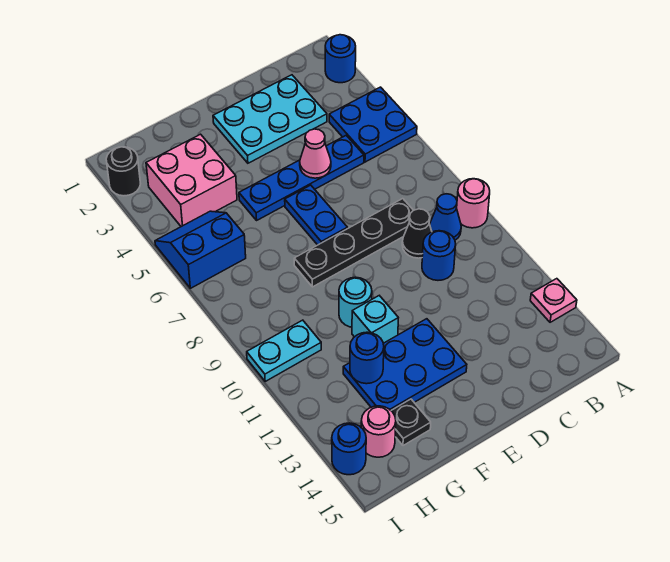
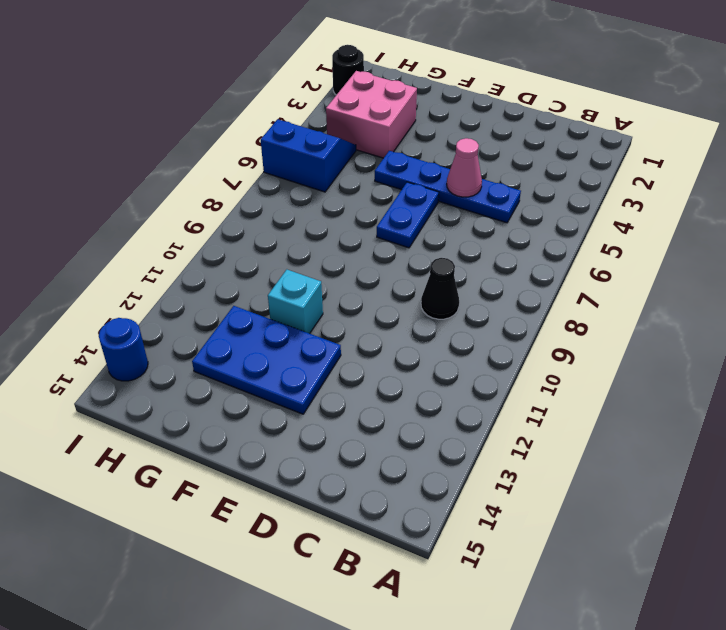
none -> blue 1x1 round brick [325,35,356,83]
none -> blue 2x2 plate [329,87,417,162]
none -> pink 1x1 round brick [457,179,490,228]

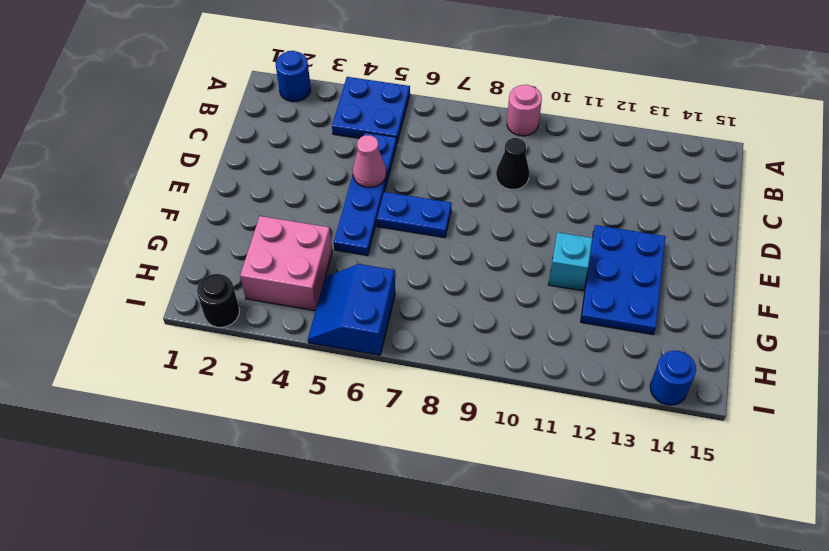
none -> pink 1x1 plate [530,279,577,322]
none -> blue 1x1 cone [430,194,461,240]
none -> cyan 2x3 plate [213,75,327,163]

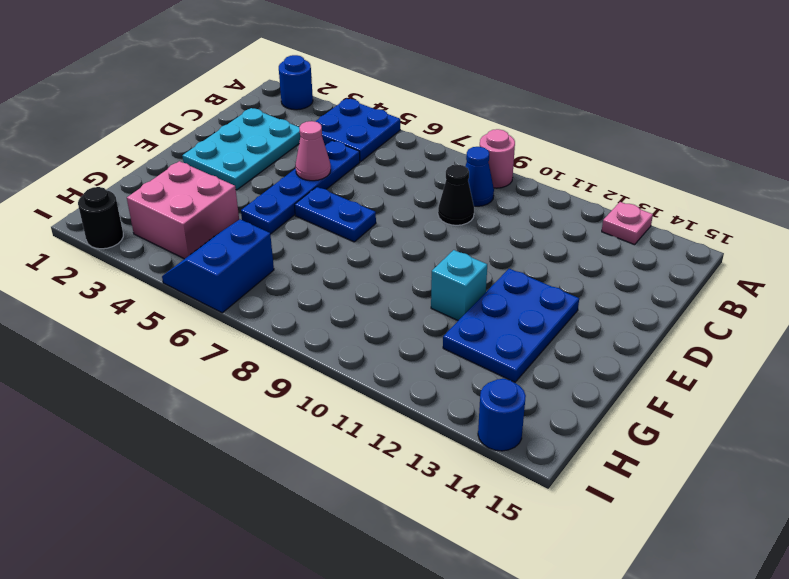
none -> black 1x4 plate [294,199,413,287]
none -> blue 1x1 round brick [422,231,456,280]
none -> cyan 1x1 round brick [339,277,372,327]

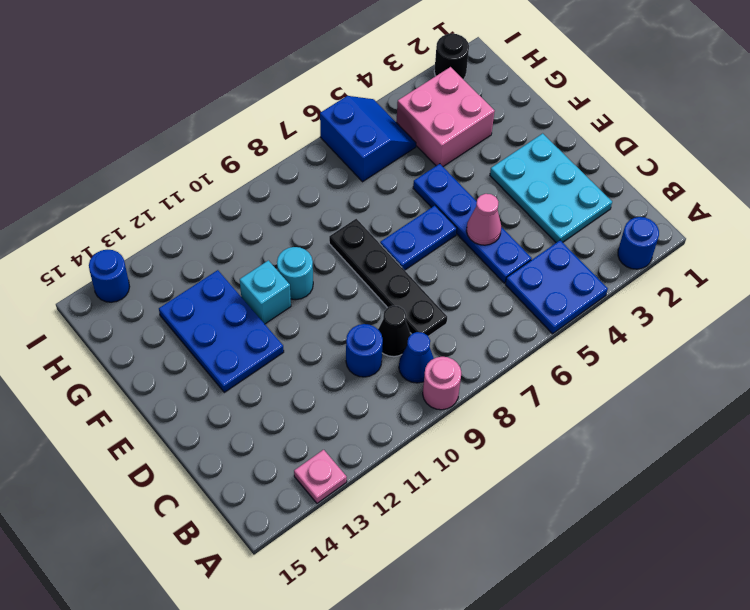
none -> black 1x1 plate [391,399,431,446]
none -> cyan 1x2 plate [247,320,321,381]
none -> pink 1x1 round brick [361,406,396,457]

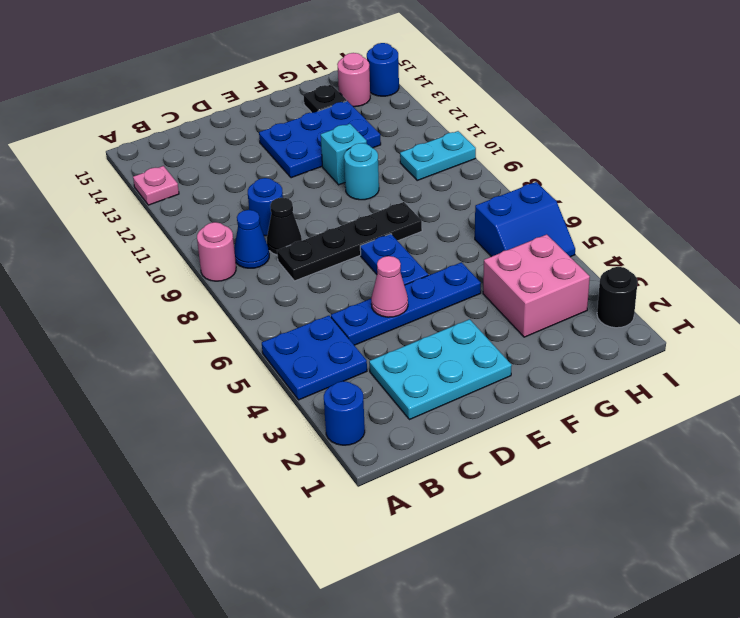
none -> blue 1x1 round brick [350,332,384,384]

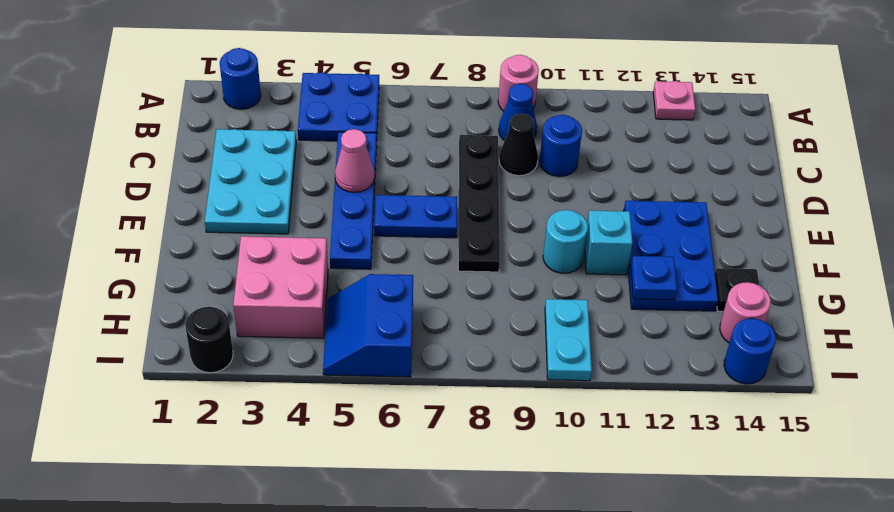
blue 1x1 plate [631,256,677,300] -> blue 1x1 round brick [350,332,384,384]

